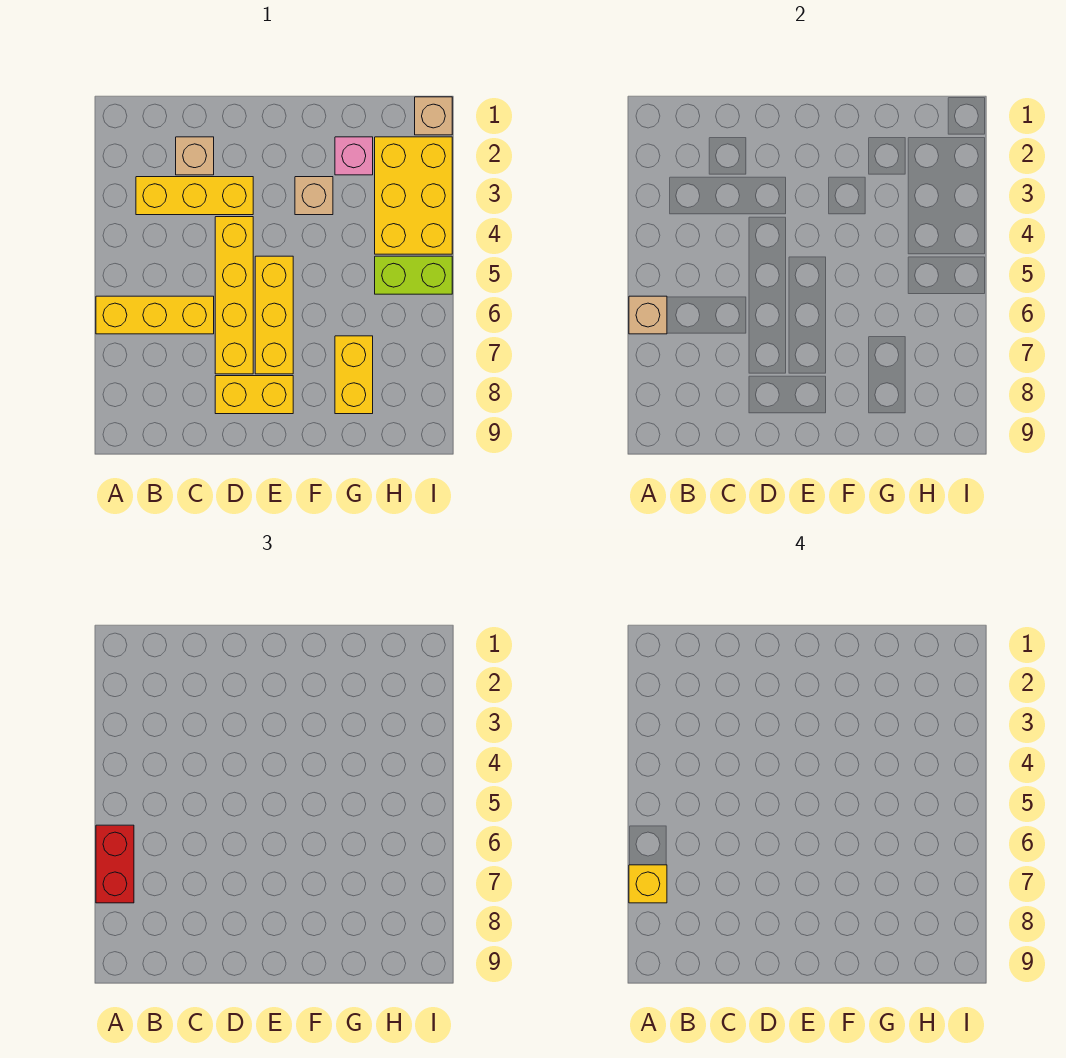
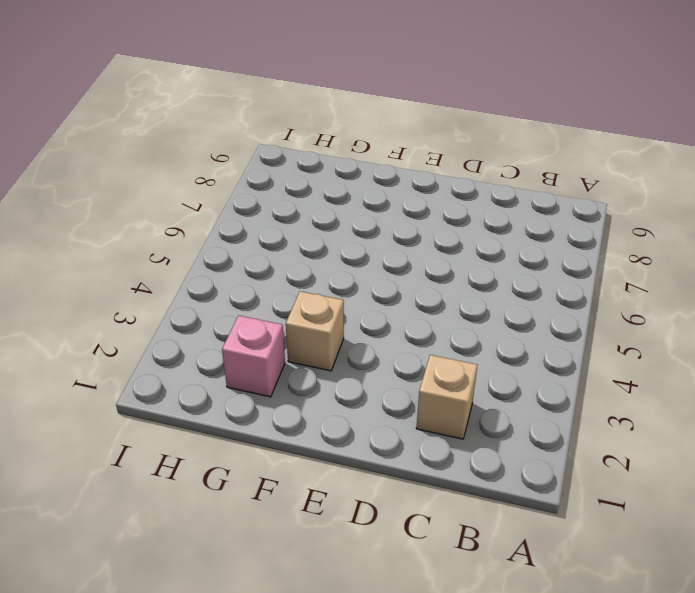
none -> yellow 1x3 brick [96,296,214,334]
none -> yellow 1x3 brick [136,177,253,215]
none -> yellow 1x4 brick [215,217,253,374]

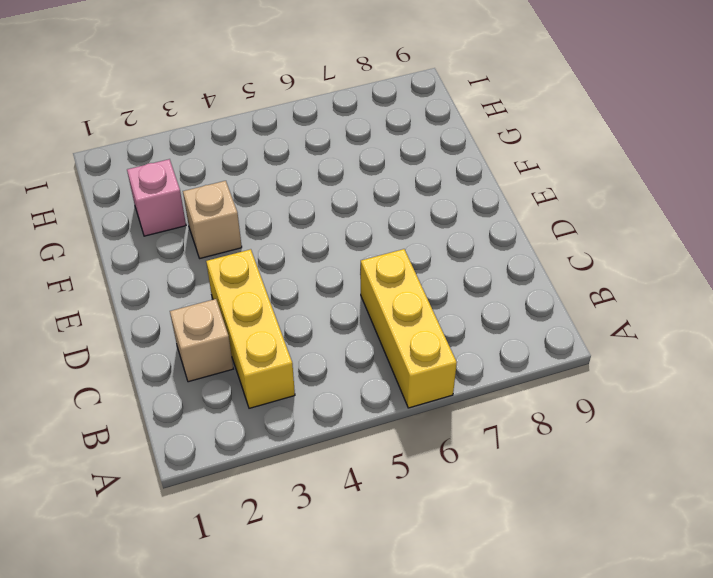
none -> yellow 1x4 brick [215,217,253,374]
none -> yellow 1x2 brick [215,376,293,414]
none -> yellow 1x3 brick [255,256,293,374]

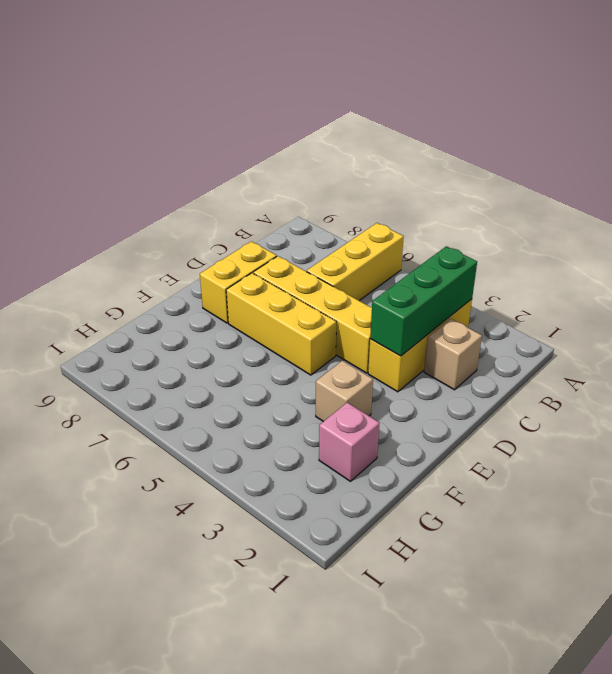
green 1x3 brick [370,246,477,356] -> none
none -> yellow 1x2 brick [335,336,373,414]
none -> yellow 2x3 brick [375,137,452,254]
none -> lime 1x2 brick [375,256,452,294]

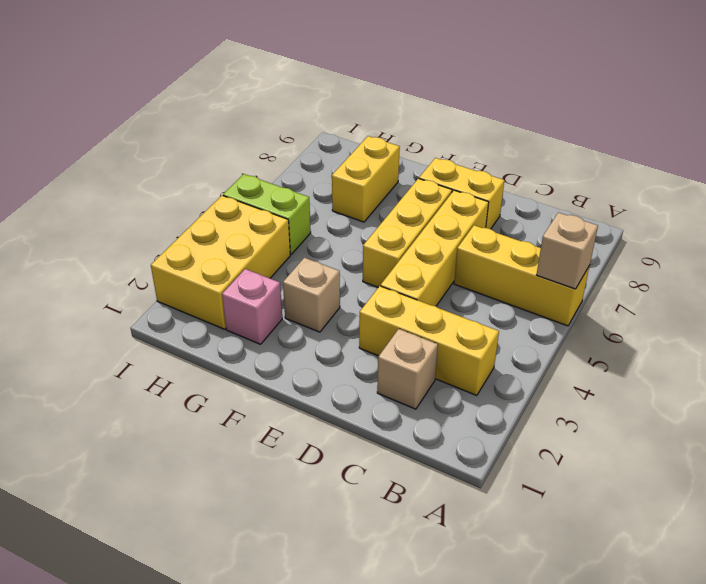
none -> tan 1x1 brick [415,97,452,135]
none -> red 1x2 brick [96,825,134,903]
none -> yellow 1x1 brick [629,865,667,903]

